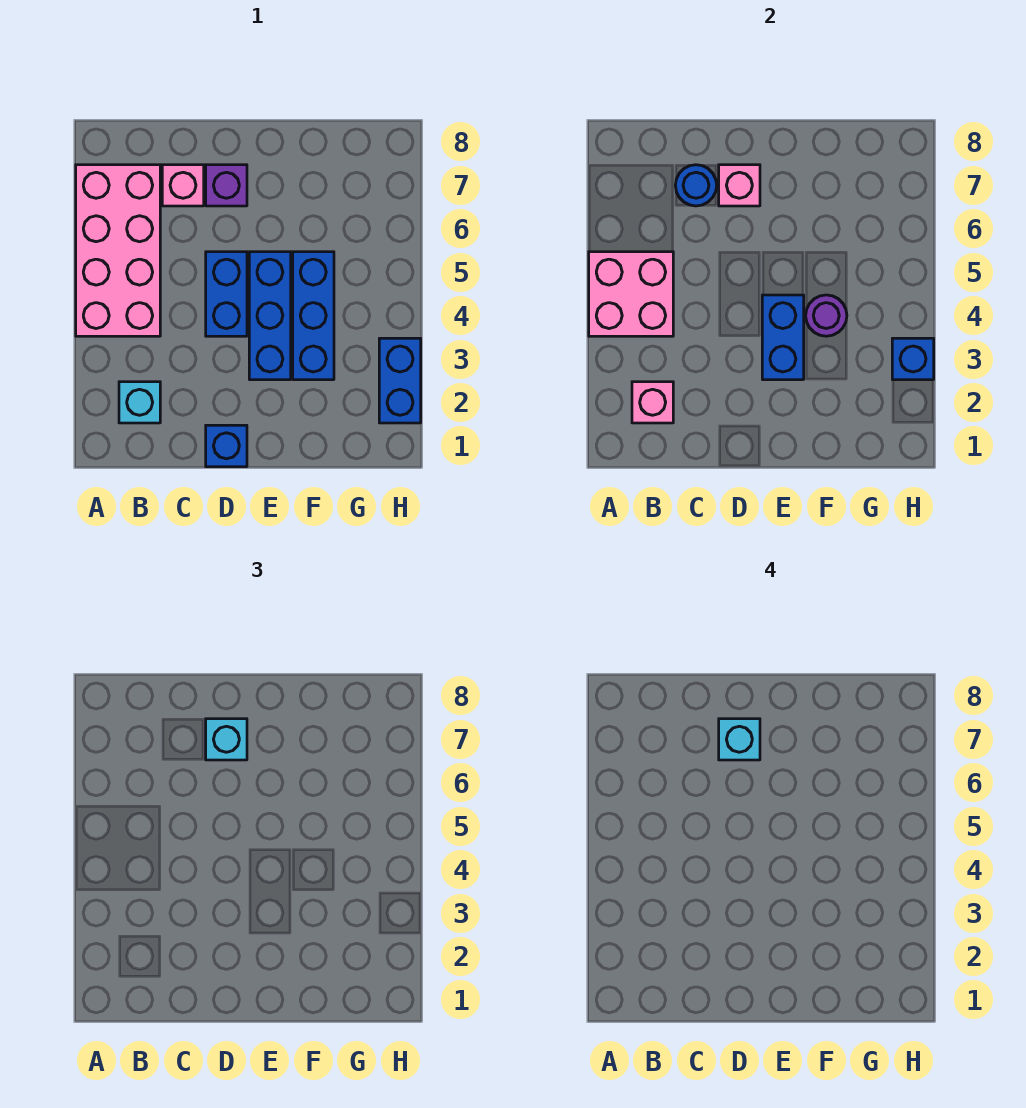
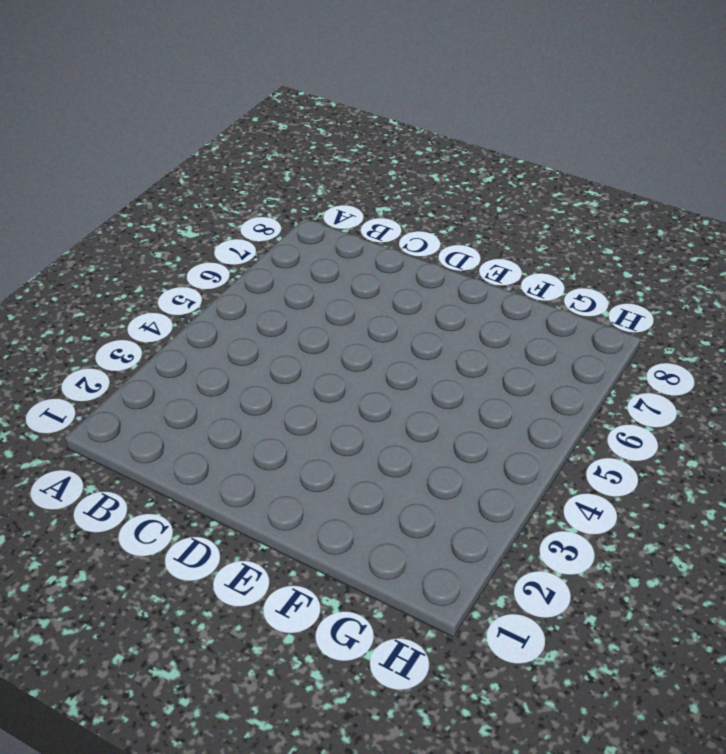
none -> pink 2x4 brick [76,165,160,336]
none -> cyan 1x1 brick [119,382,160,423]
none -> pink 1x1 brick [162,165,204,206]

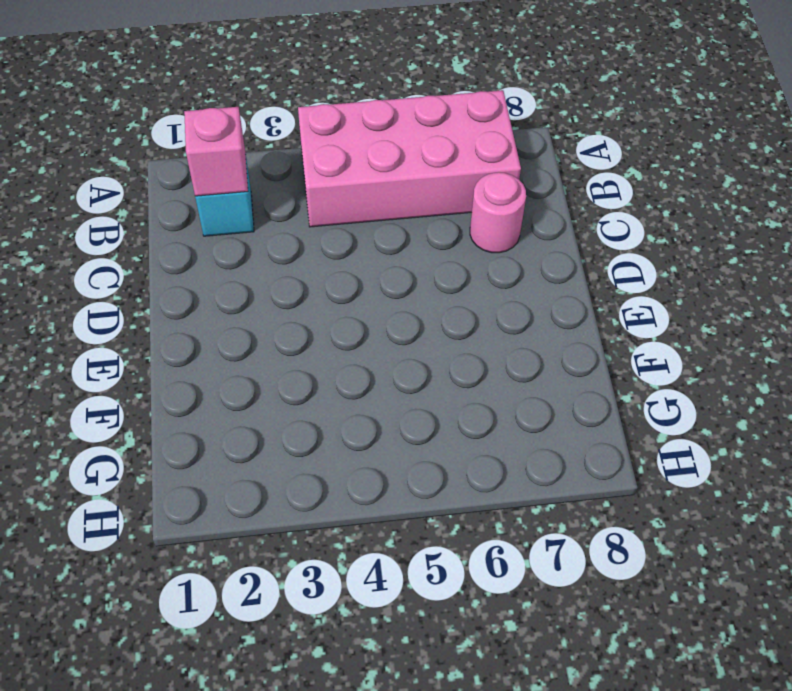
pink 1x1 round brick [470,172,526,253] -> pink 1x1 brick [162,165,204,206]
none -> blue 1x1 brick [206,425,247,467]
none -> blue 1x2 brick [206,252,247,336]
none -> purple 1x1 brick [206,165,247,206]

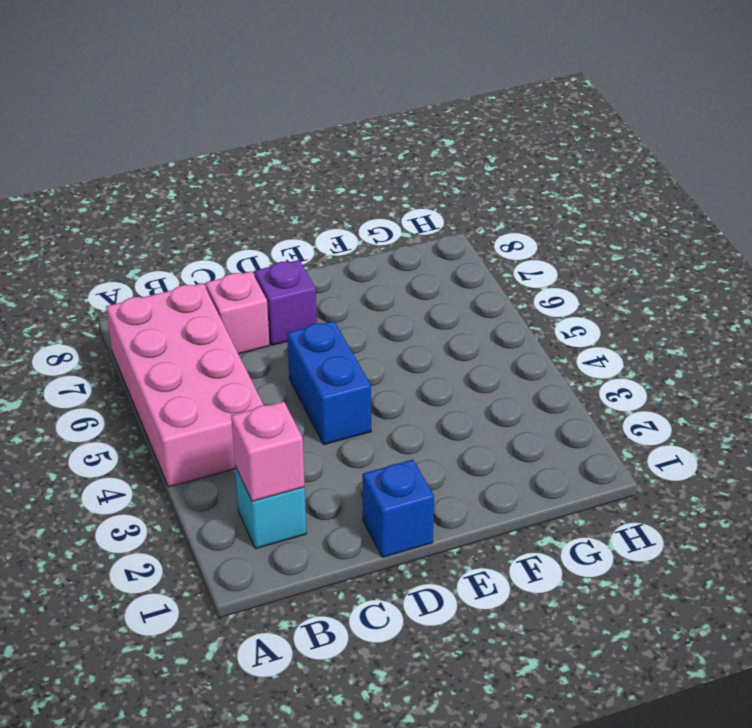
none -> blue 1x3 brick [249,252,291,380]
none -> blue 1x3 brick [293,252,334,380]
none -> blue 1x2 brick [379,338,421,423]

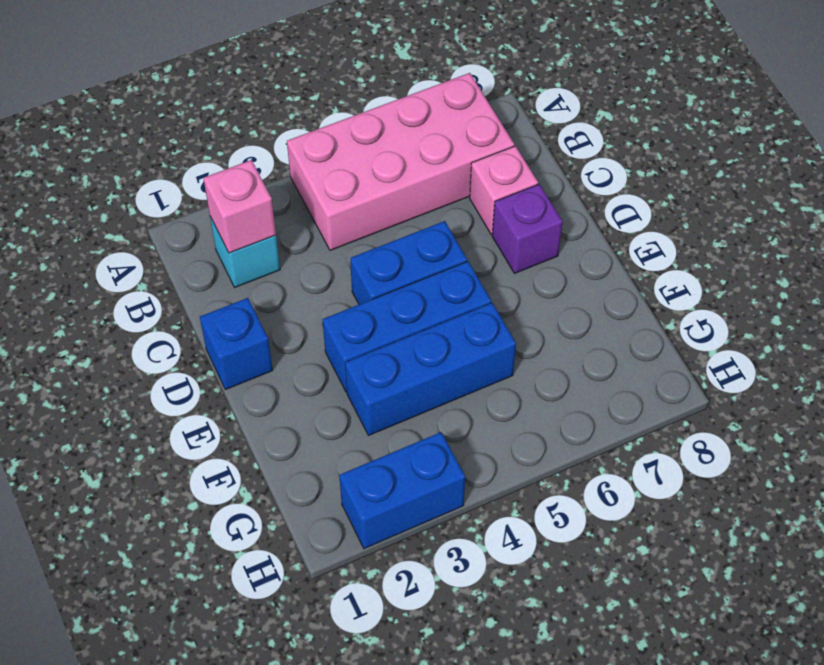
none -> pink 2x2 brick [589,252,673,336]
none -> blue 1x1 round brick [675,165,717,206]
none -> pink 1x1 brick [719,165,760,206]

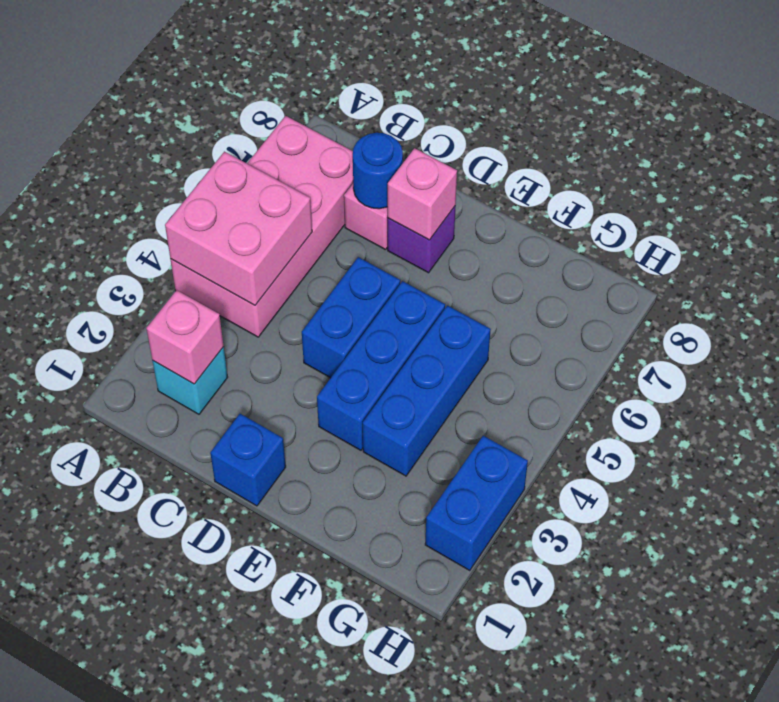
none -> blue 1x2 brick [762,295,804,380]
none -> purple 1x1 round brick [806,295,847,336]
none -> blue 1x1 brick [892,338,934,380]

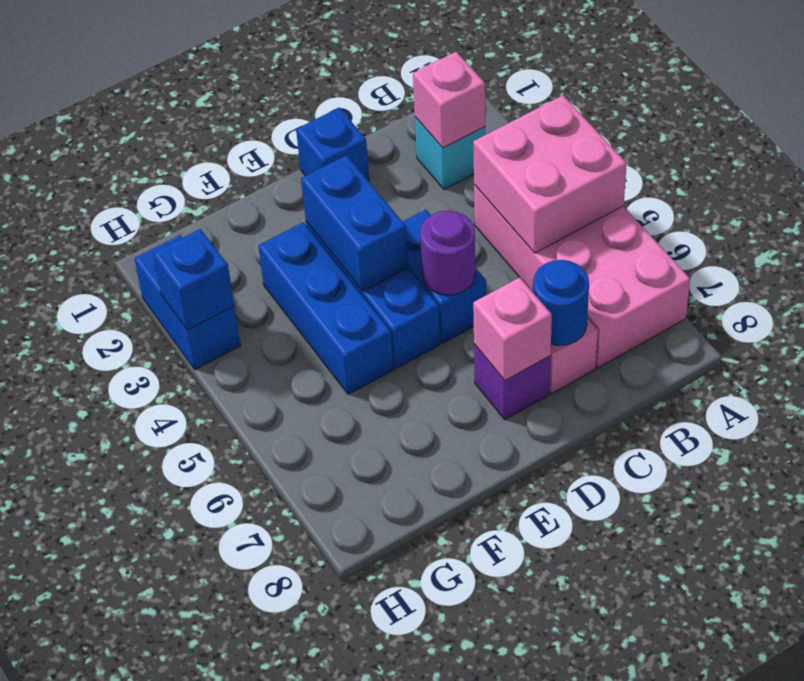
purple 1x1 round brick [420,211,475,295] -> purple 1x1 round brick moved to [806,295,847,336]
none -> cyan 1x1 brick [206,719,247,760]
none -> cyan 1x1 brick [719,719,760,760]

